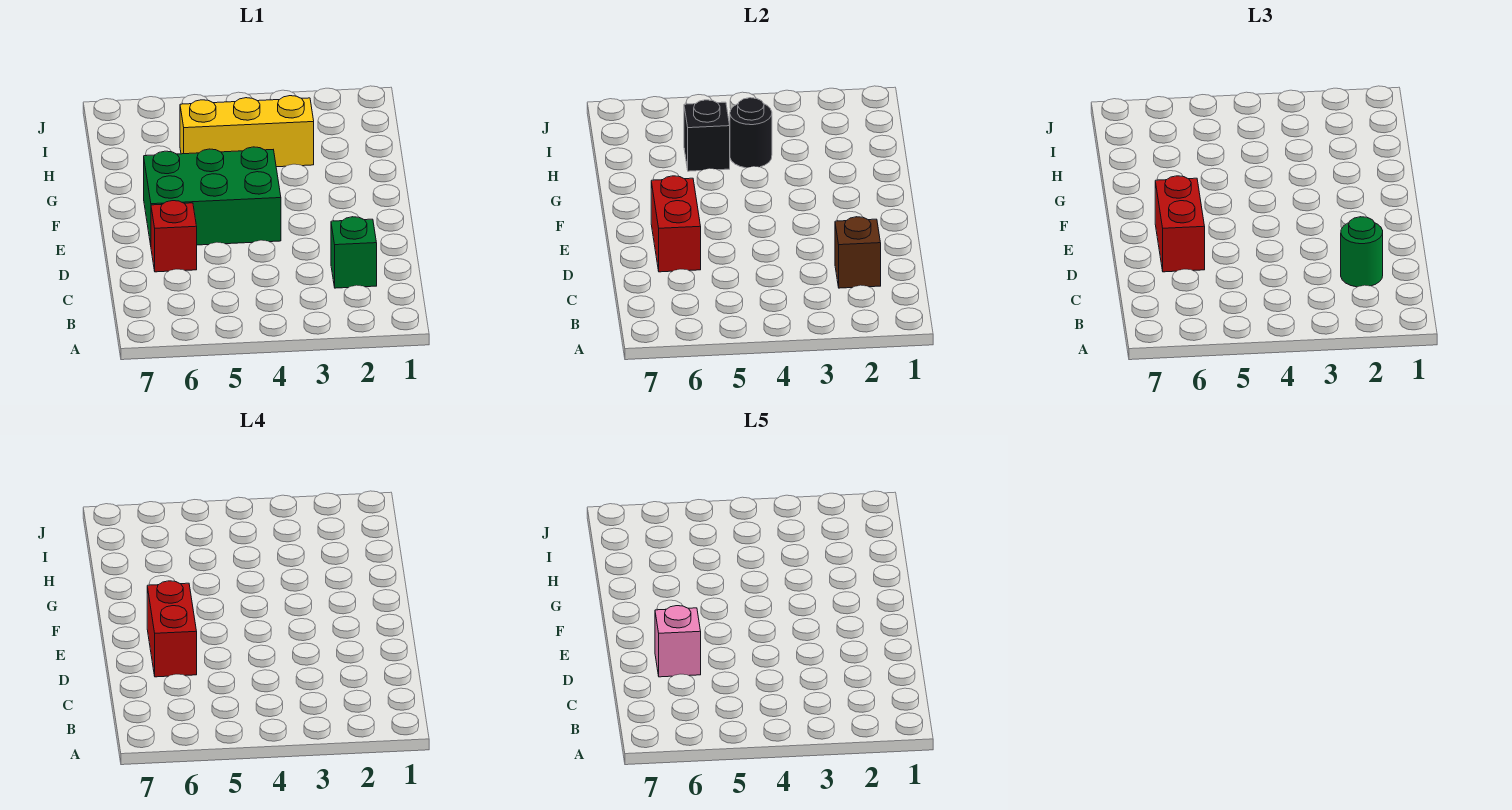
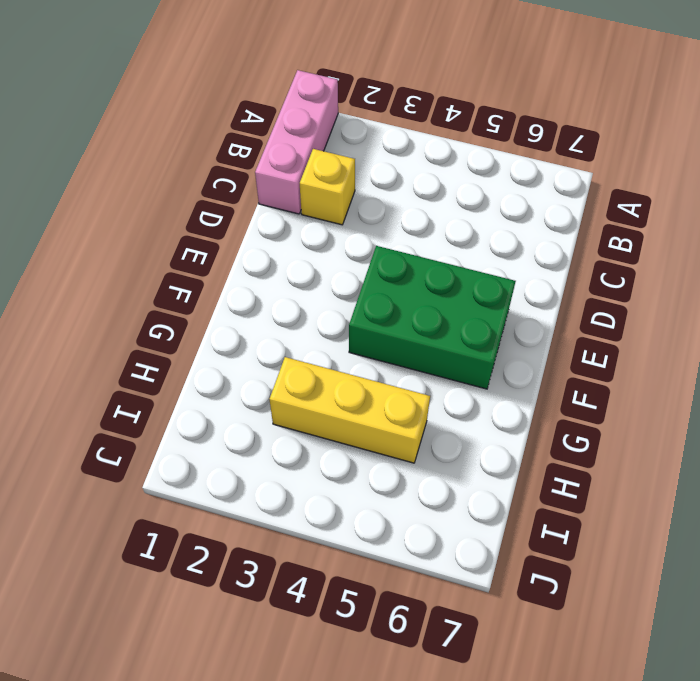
pink 1x3 brick [255,70,338,214] -> none
yellow 1x1 brick [300,149,355,225] -> green 1x1 brick [331,217,377,288]
none -> red 1x1 brick [151,201,197,272]
none -> brown 1x1 brick [835,217,881,288]
none -> red 1x2 brick [651,176,701,272]

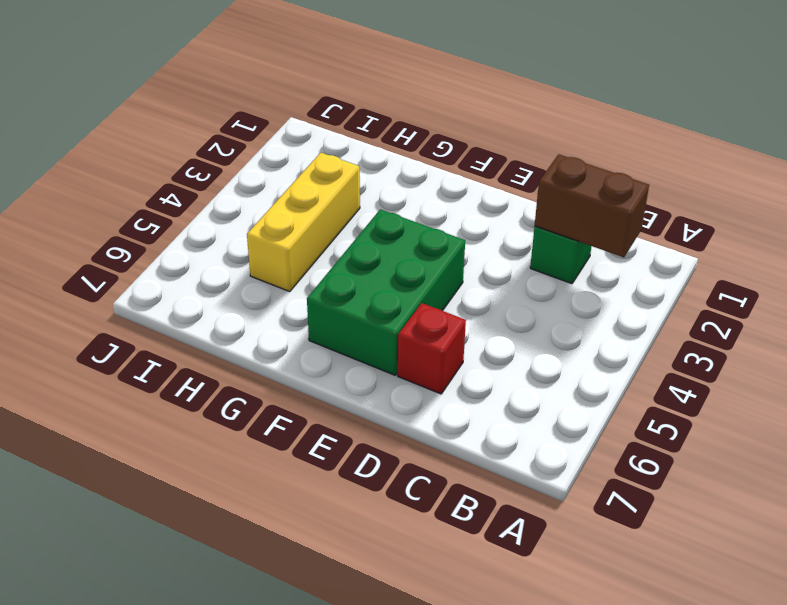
brown 1x2 brick [535,154,649,257] -> brown 1x1 brick [835,217,881,288]
none -> red 1x2 brick [651,176,701,272]
none -> black 1x1 round brick [730,98,772,168]
none -> black 1x1 brick [684,100,730,171]

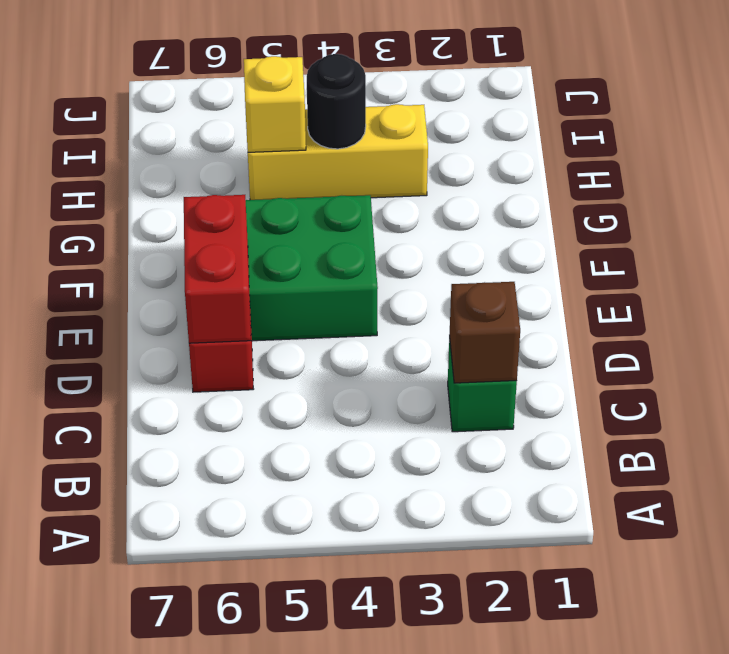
yellow 1x1 brick [244,56,306,152] -> black 1x1 brick [684,100,730,171]
none -> green 1x1 round brick [1341,217,1383,287]
none -> red 1x2 brick [1155,176,1205,272]
none -> red 1x2 brick [147,581,197,677]

